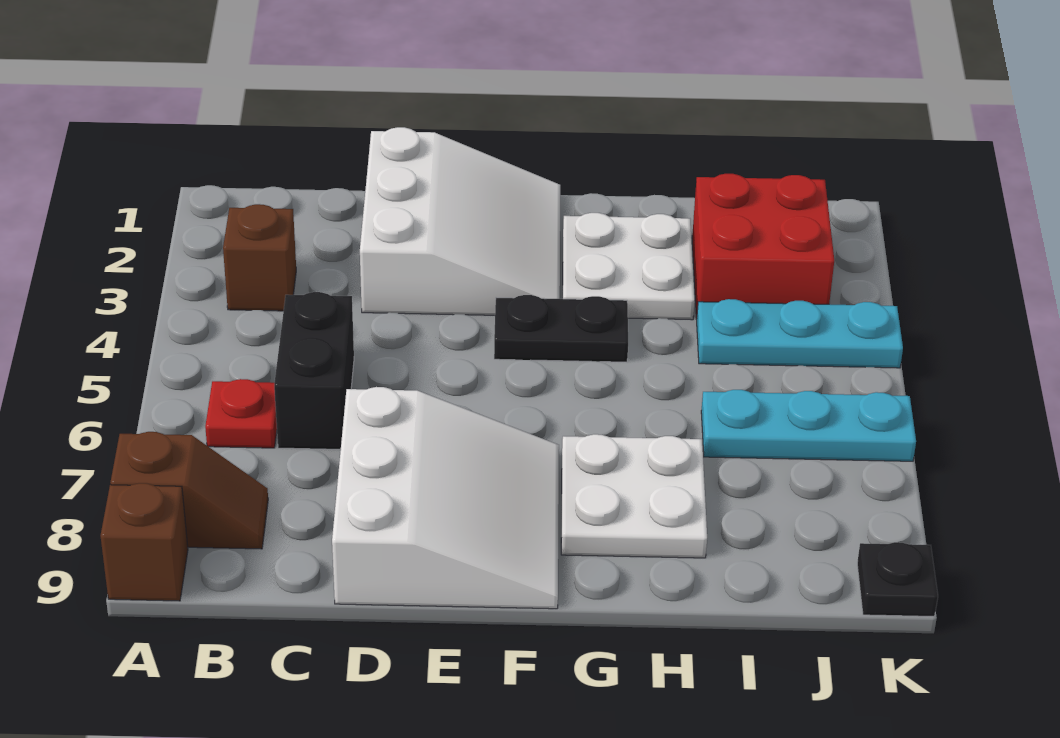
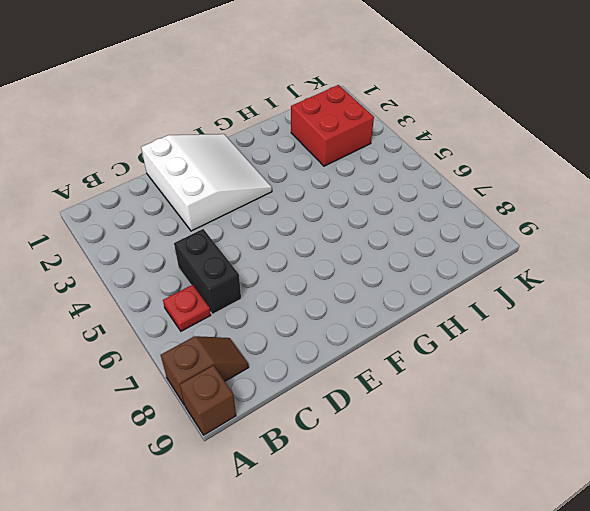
none -> brown 1x1 brick [223,204,296,311]
none -> white 3x3 slope [332,387,559,609]
none -> black 1x2 plate [494,295,628,362]

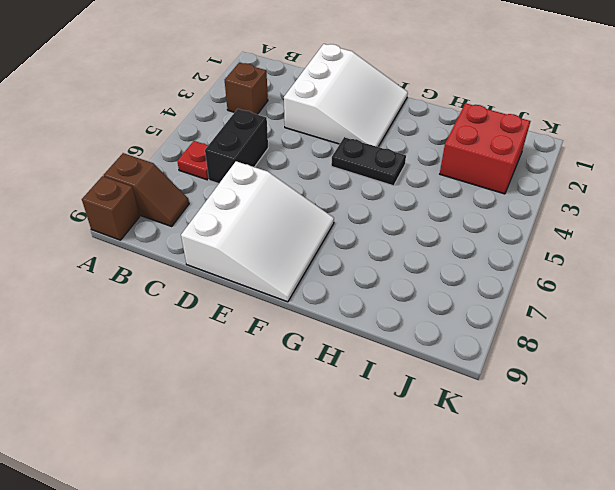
none -> white 2x2 plate [563,213,695,320]
none -> white 2x2 plate [561,434,707,558]
none -> cyan 1x3 plate [697,299,903,368]

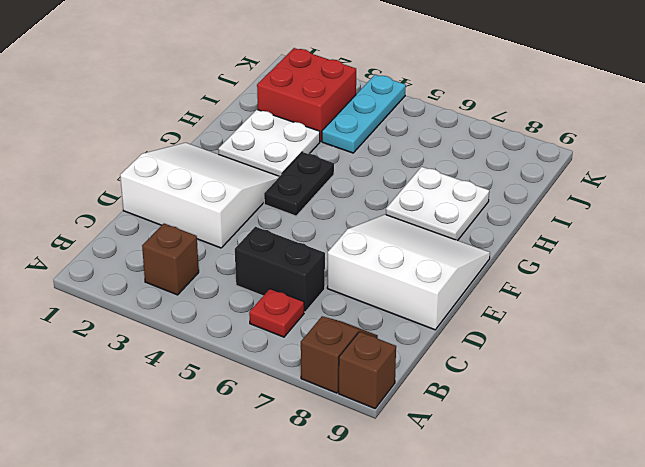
none -> cyan 1x3 plate [701,390,916,461]
none -> black 1x1 plate [857,542,938,616]

